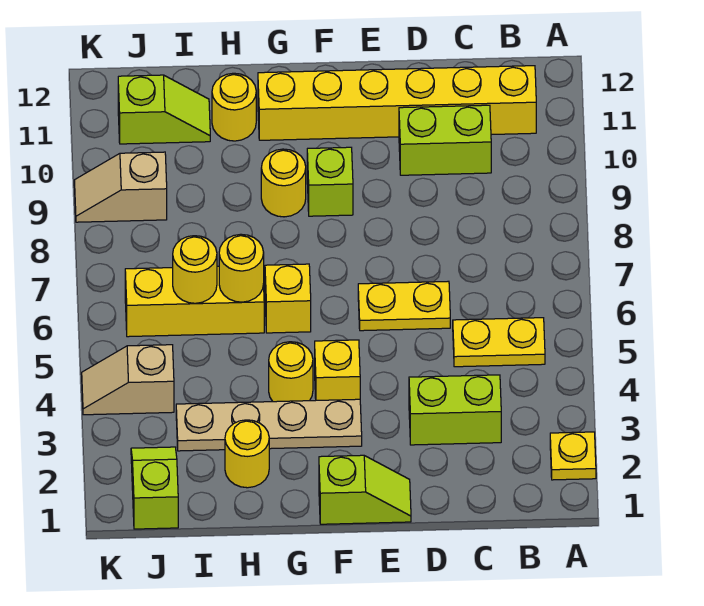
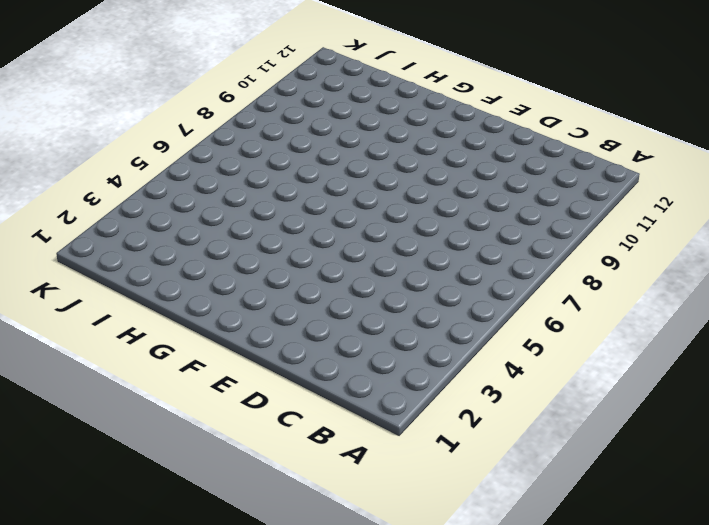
none -> yellow 1x1 plate [550,432,596,480]
none -> yellow 1x2 plate [453,318,545,367]
none -> yellow 1x6 brick [258,66,536,140]

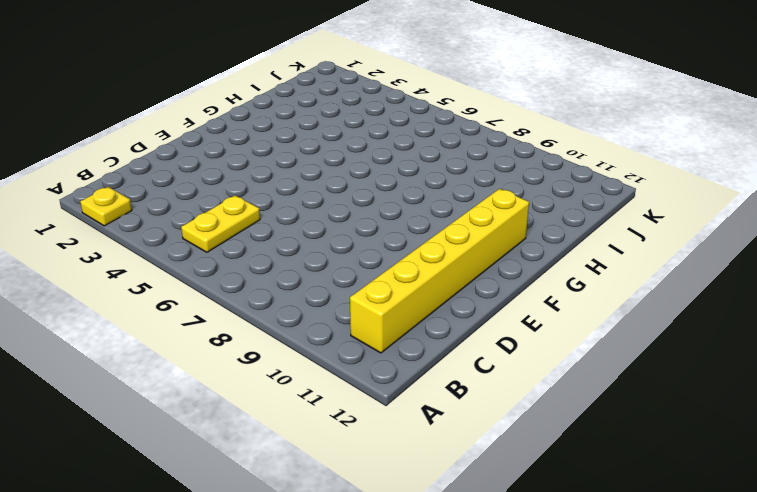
none -> lime 1x2 brick [409,375,501,445]
none -> lime 1x2 brick [399,105,491,175]
none -> yellow 1x2 plate [358,281,450,331]

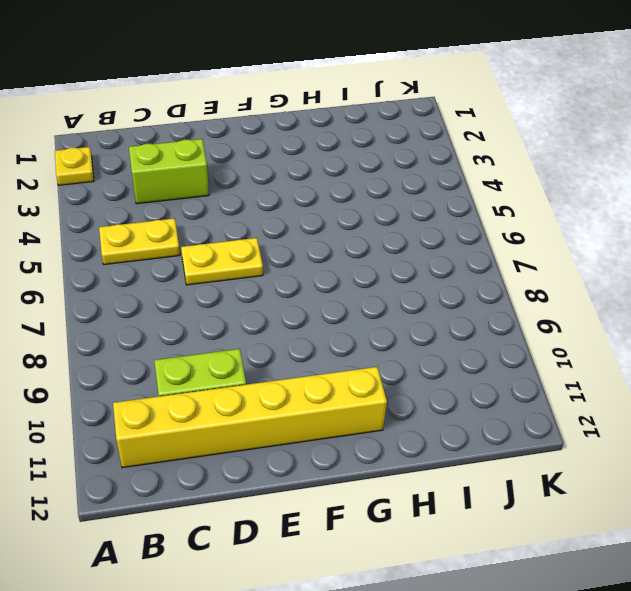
none -> lime 1x2 slope [319,455,411,524]
none -> tan 1x4 plate [176,399,362,451]
none -> yellow 1x1 brick [315,340,360,400]

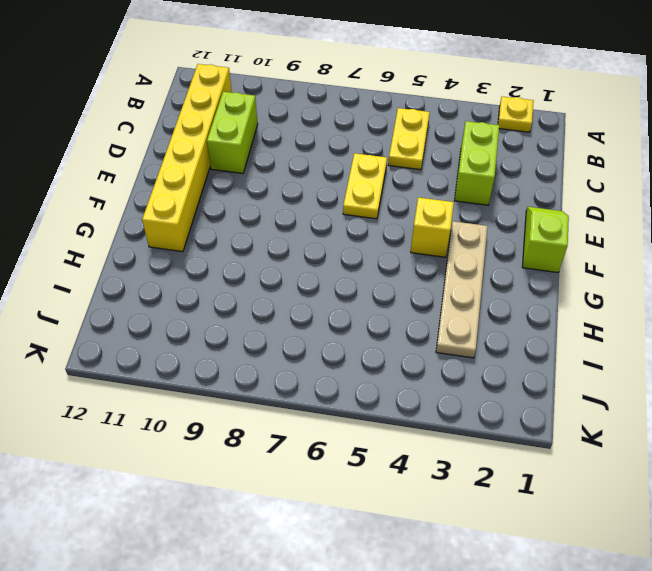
none -> lime 1x1 brick [307,147,353,216]
none -> yellow 1x1 round brick [269,342,313,402]
none -> yellow 1x1 brick [265,264,311,333]

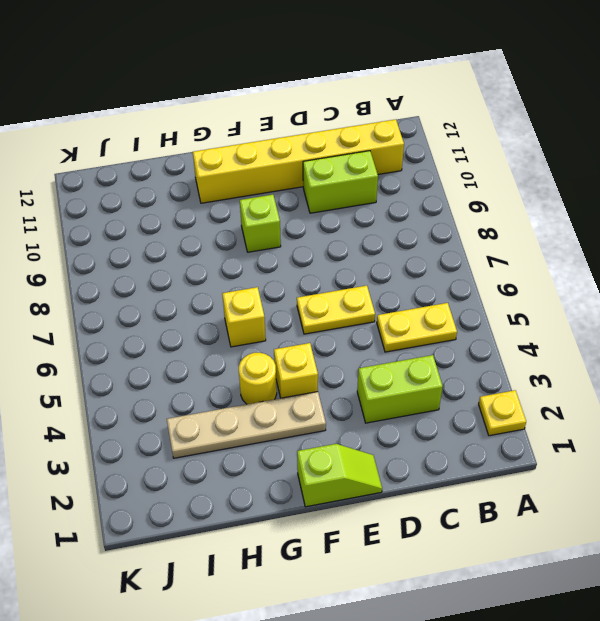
none -> yellow 1x1 round brick [261,149,306,217]
none -> yellow 1x1 round brick [225,420,269,488]
none -> yellow 1x3 brick [125,266,264,337]

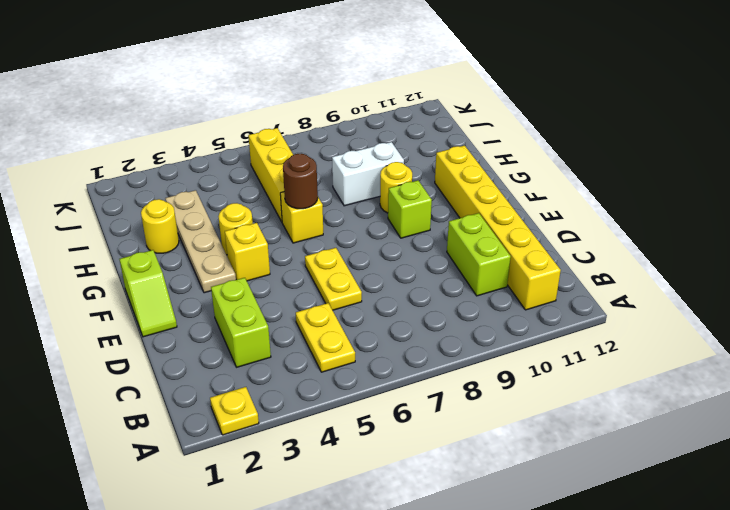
brown 1x1 round brick [283,154,318,209] -> none
white 1x2 brick [332,142,404,206] -> none
none -> yellow 1x1 round brick [212,73,256,141]
none -> lime 1x2 slope [118,75,210,144]
none -> lime 1x2 slope [131,447,178,529]

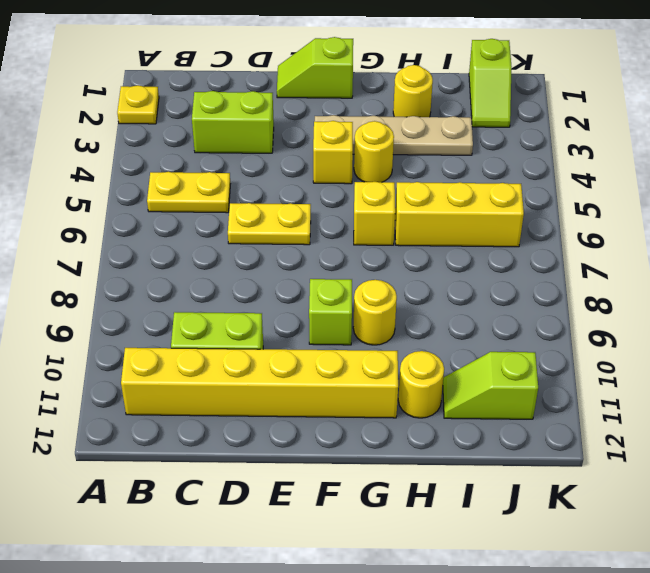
none -> tan 1x2 slope [82,345,174,415]
none -> tan 1x2 slope [74,152,167,222]
none -> yellow 1x1 round brick [219,234,264,302]

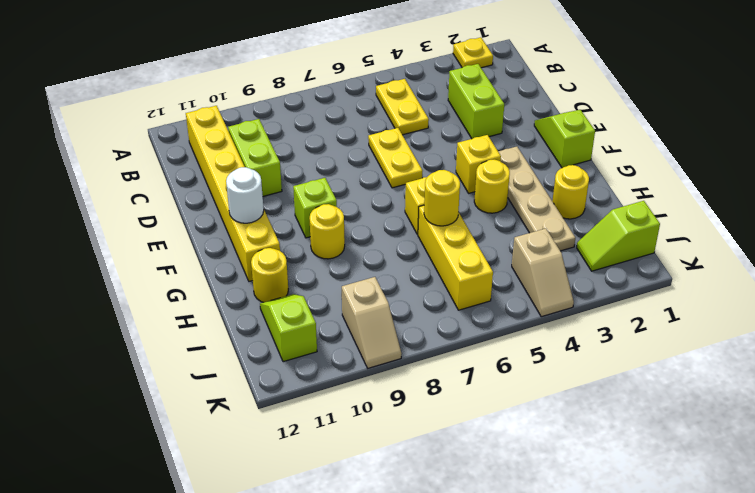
white 1x1 round brick [226,167,264,223] -> none
none -> yellow 1x1 round brick [173,236,217,303]

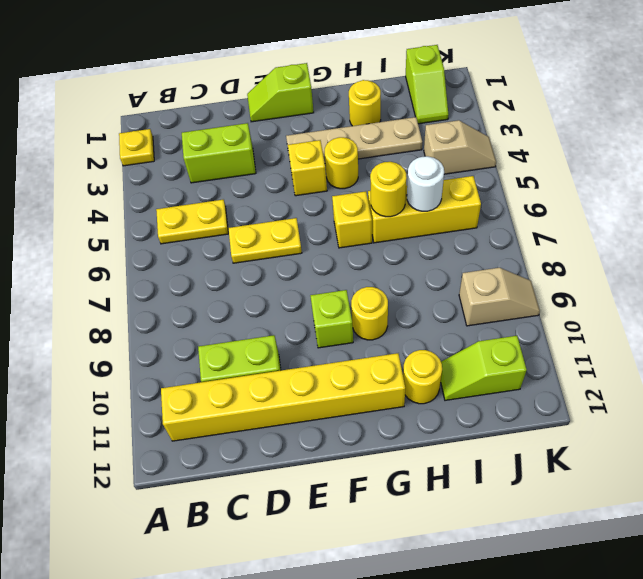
white 1x1 round brick [407,156,444,211] -> yellow 1x1 round brick [173,236,217,303]

